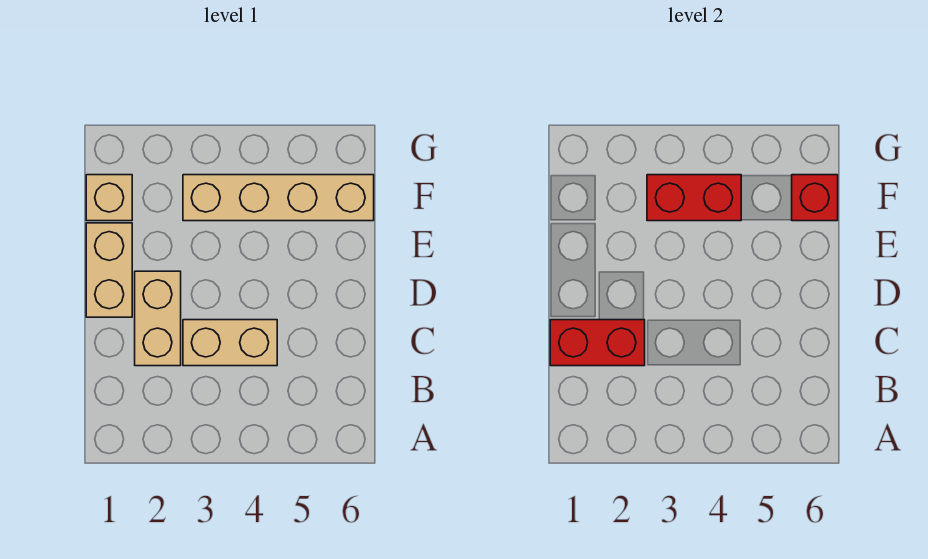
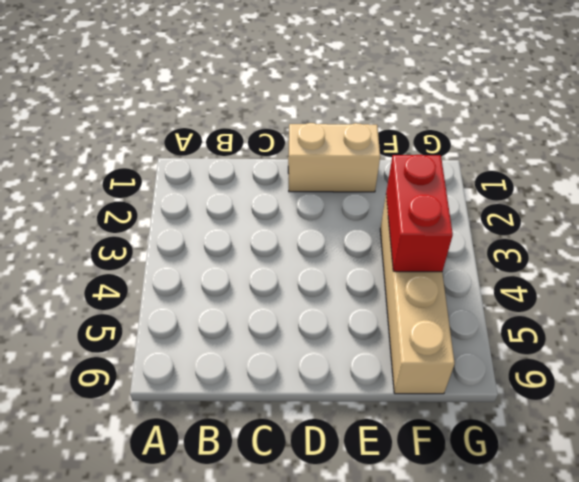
none -> tan 1x2 brick [135,271,181,366]
none -> tan 1x2 brick [183,320,277,366]

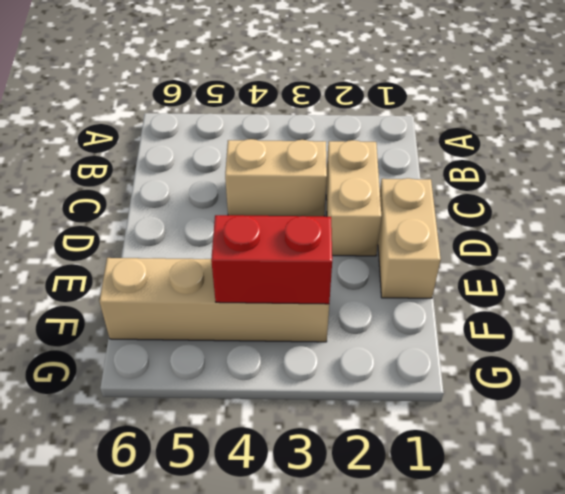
none -> tan 1x1 brick [86,175,132,221]
none -> red 1x2 brick [550,320,645,366]

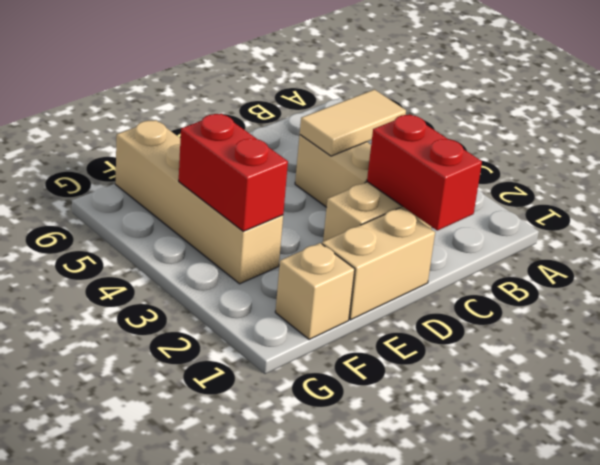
tan 1x2 tile [300,90,406,156] -> none
none -> red 1x1 brick [792,175,838,221]

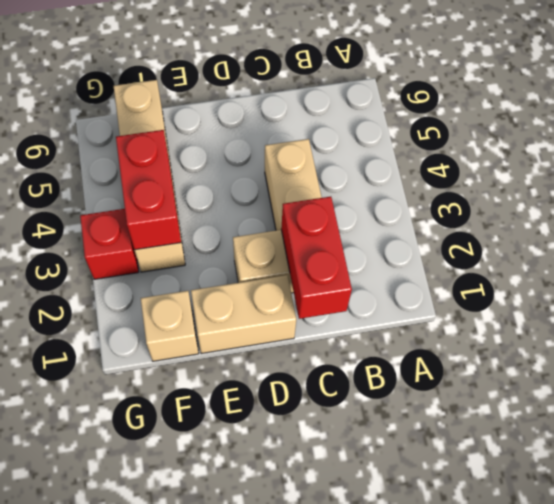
red 1x1 brick [80,209,139,279] -> red 1x1 brick moved to [792,175,838,221]

